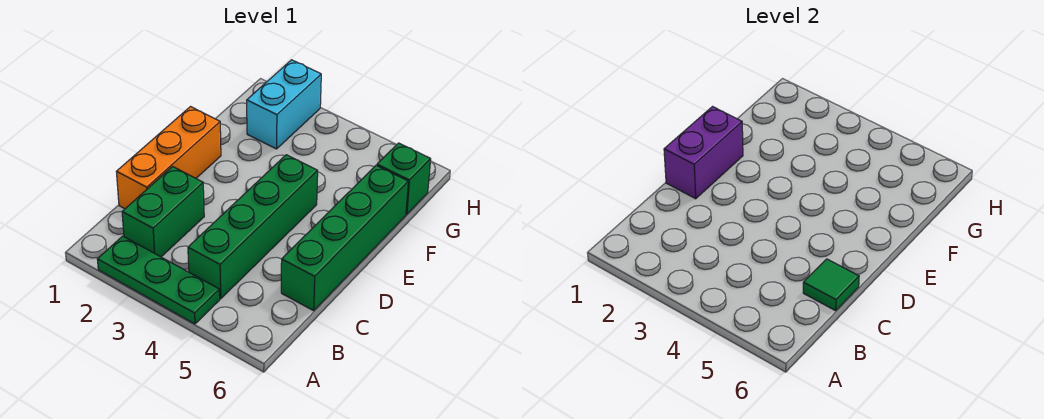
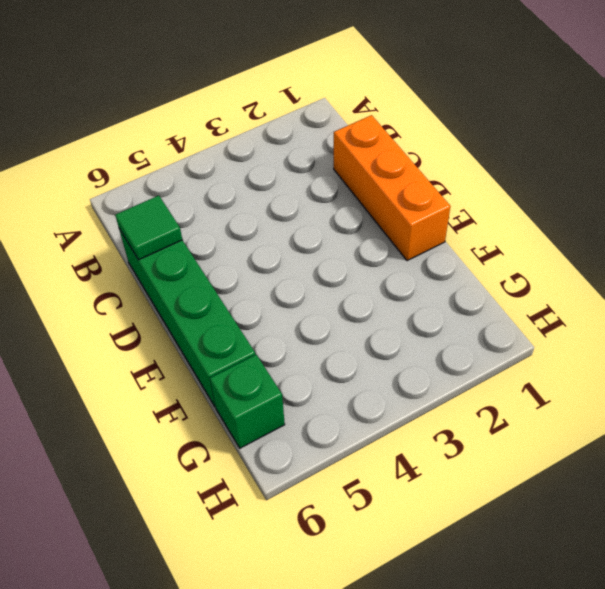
none -> green 1x3 plate [97,236,220,324]
none -> green 1x2 brick [122,167,204,257]

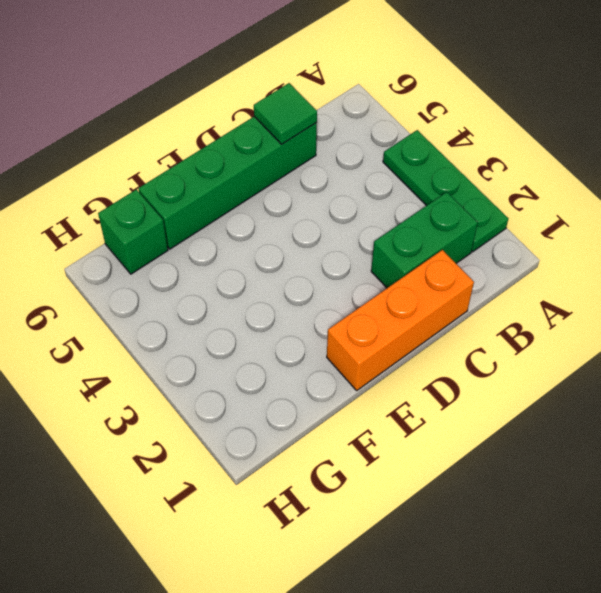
none -> green 1x4 brick [188,155,318,299]
none -> cyan 1x2 brick [247,60,321,149]

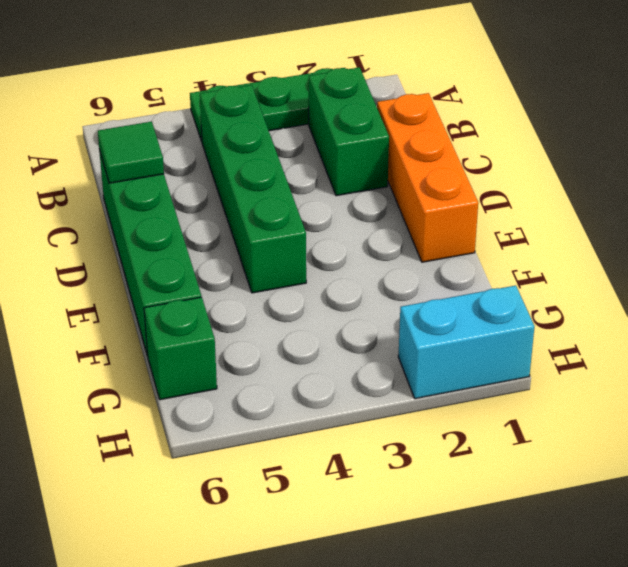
cyan 1x2 brick [398,285,535,399] -> cyan 1x2 brick turned to [247,60,321,149]
none -> purple 1x2 brick [664,107,743,199]

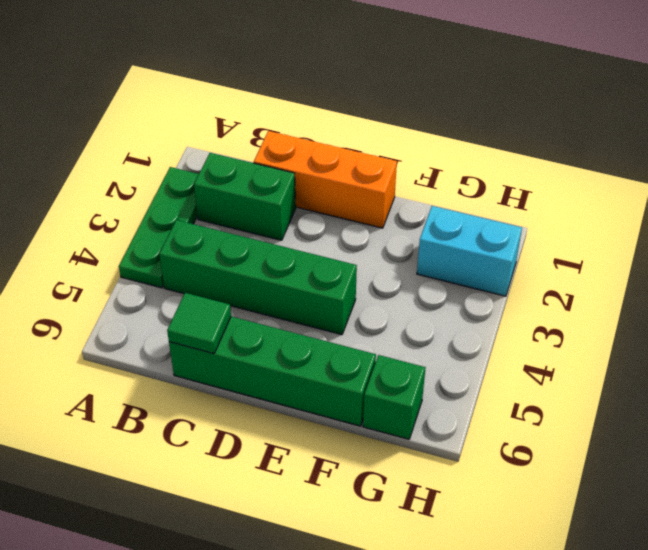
none -> purple 1x2 brick [664,107,743,199]

